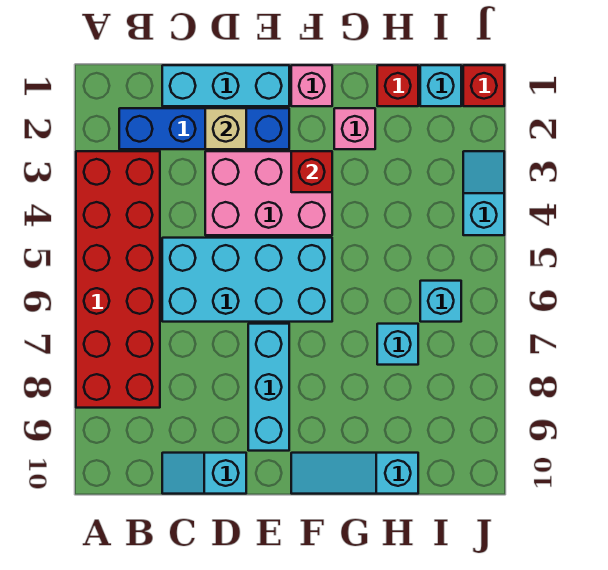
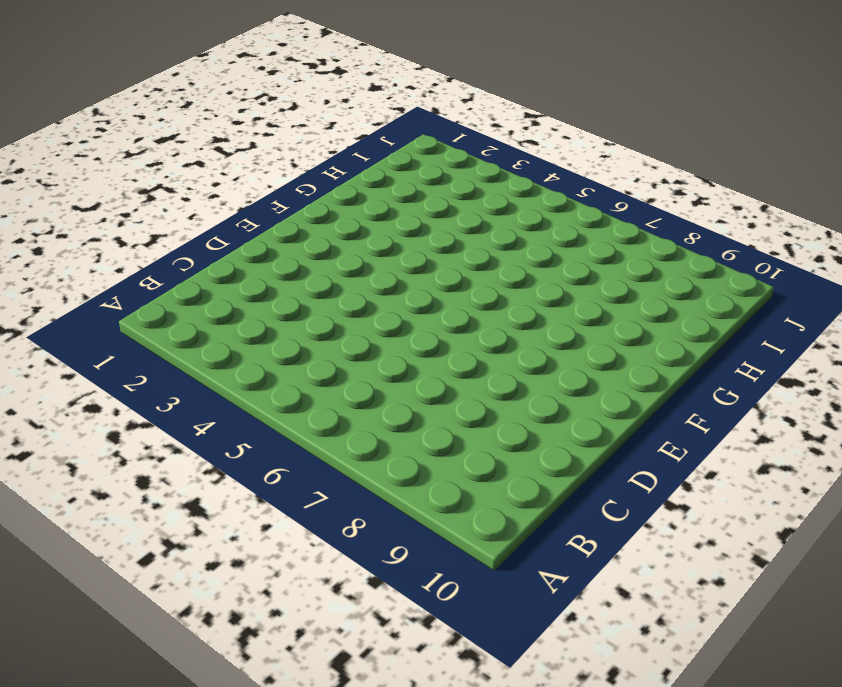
none -> red 2x6 brick [76,151,160,408]
none -> blue 1x4 brick [119,108,289,149]
none -> cyan 1x3 brick [162,65,289,106]

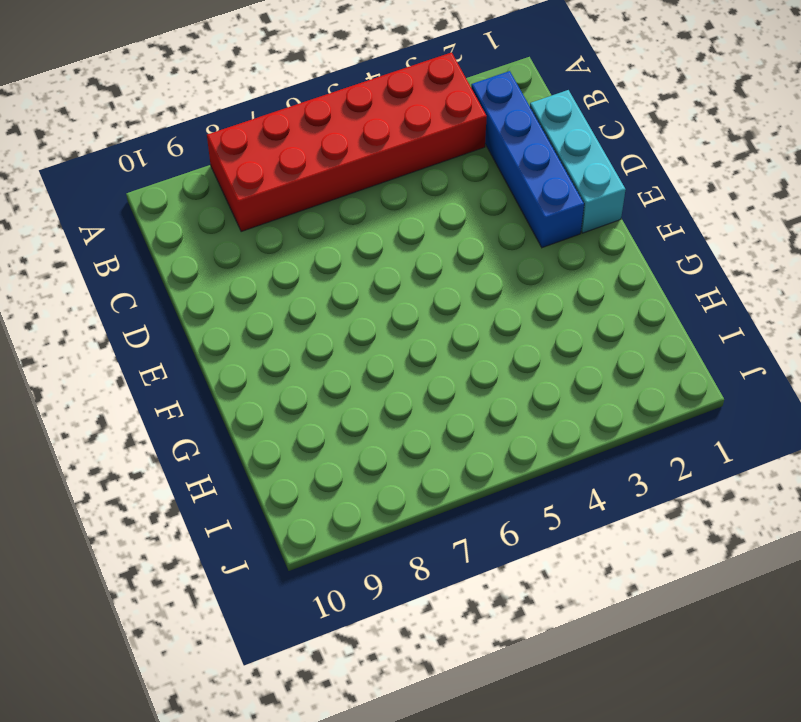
none -> cyan 2x4 brick [162,238,332,322]
none -> cyan 1x2 slope [162,453,246,494]
none -> pink 2x3 brick [205,151,332,235]

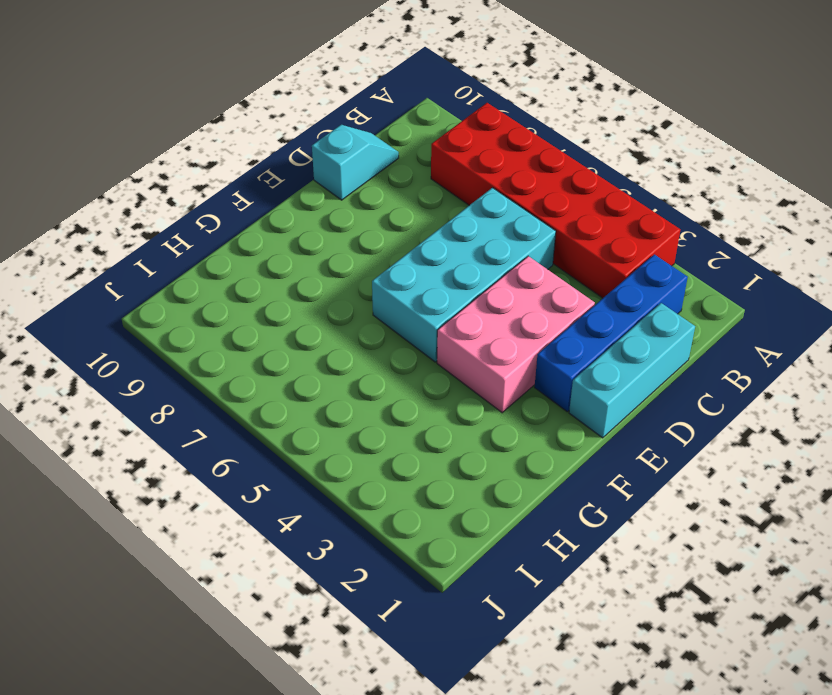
none -> cyan 1x3 brick [248,324,289,451]
none -> pink 1x1 brick [291,65,332,106]
none -> cyan 1x3 slope [291,453,418,494]

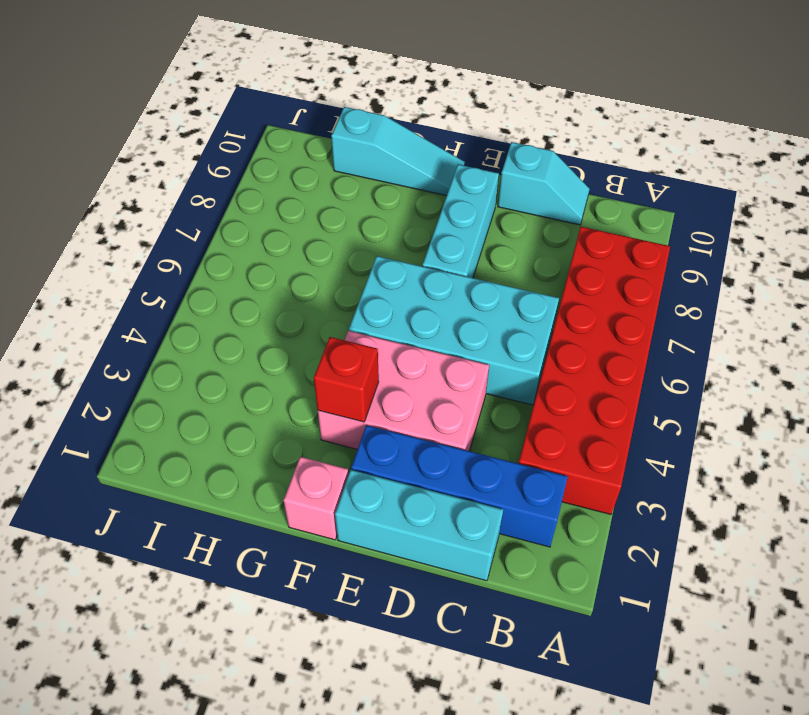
none -> pink 1x1 brick [334,108,375,149]
none -> red 1x1 brick [377,65,418,106]
none -> cyan 1x1 brick [377,324,418,365]

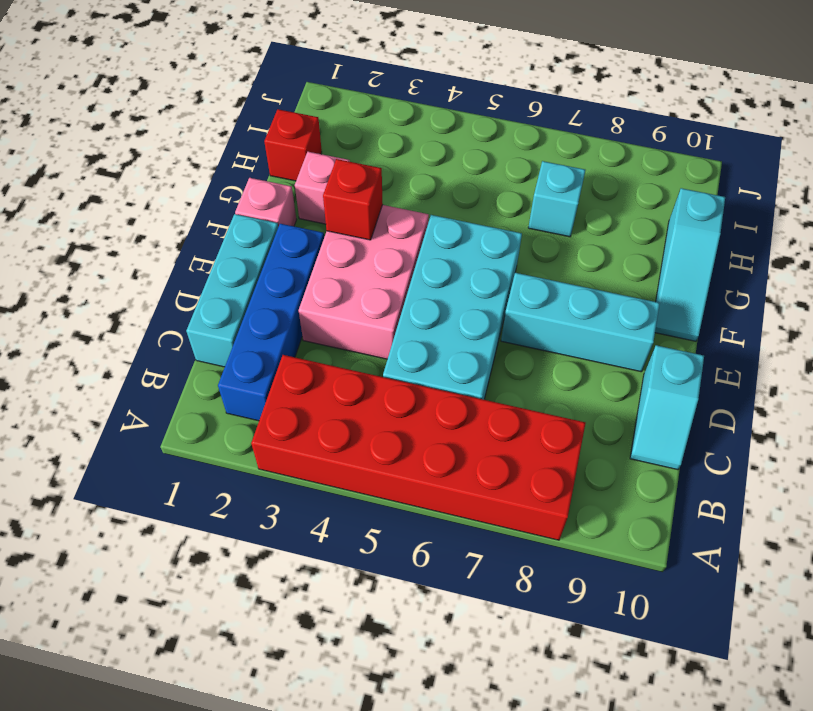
none -> cyan 1x1 brick [420,65,461,106]
none -> cyan 1x1 brick [420,281,461,322]
none -> red 1x1 brick [463,65,504,106]

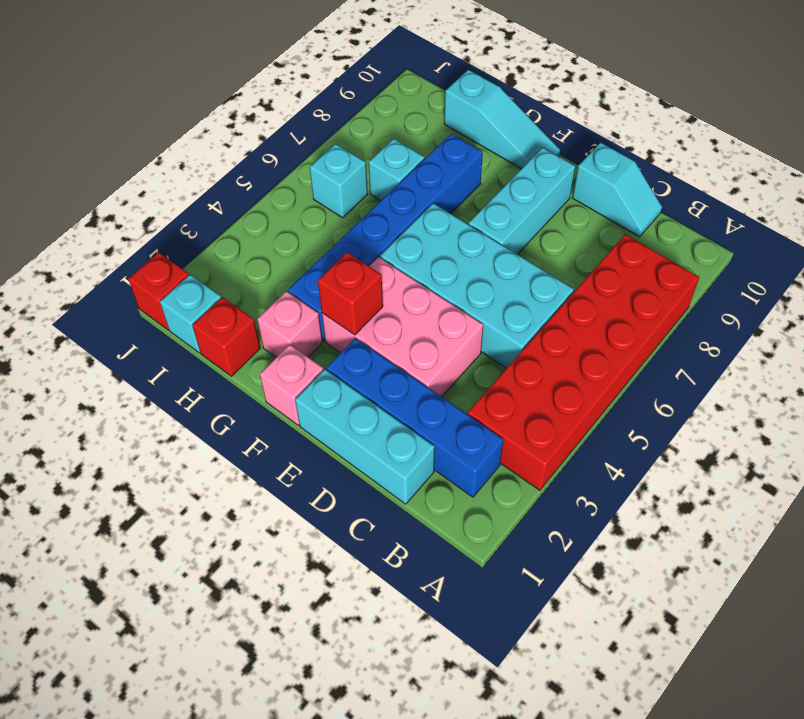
blue 1x6 brick [288,134,483,341] -> none
none -> cyan 1x2 slope [463,151,504,235]
none -> tan 1x1 brick [205,108,246,149]

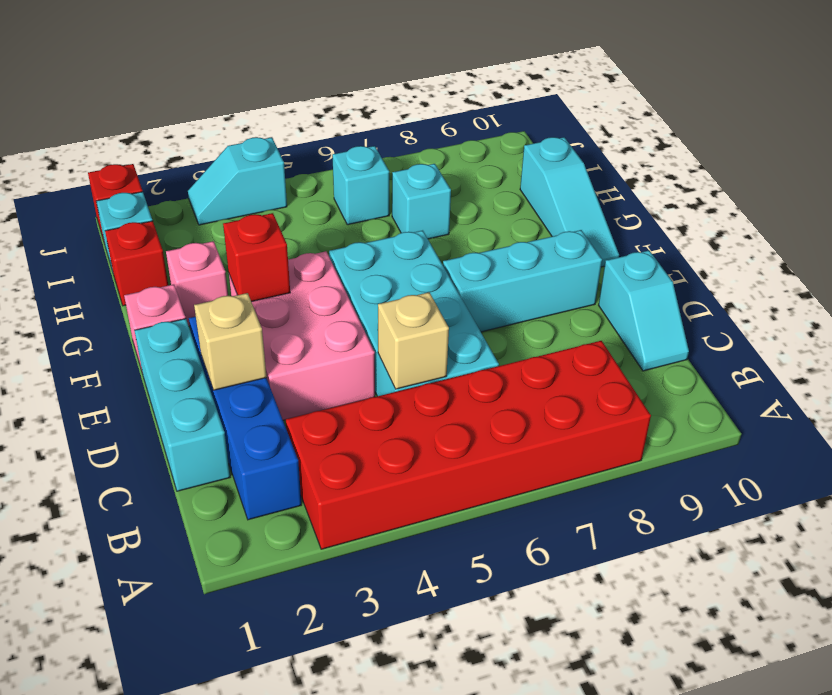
tan 1x1 brick [378,292,449,389] -> none

